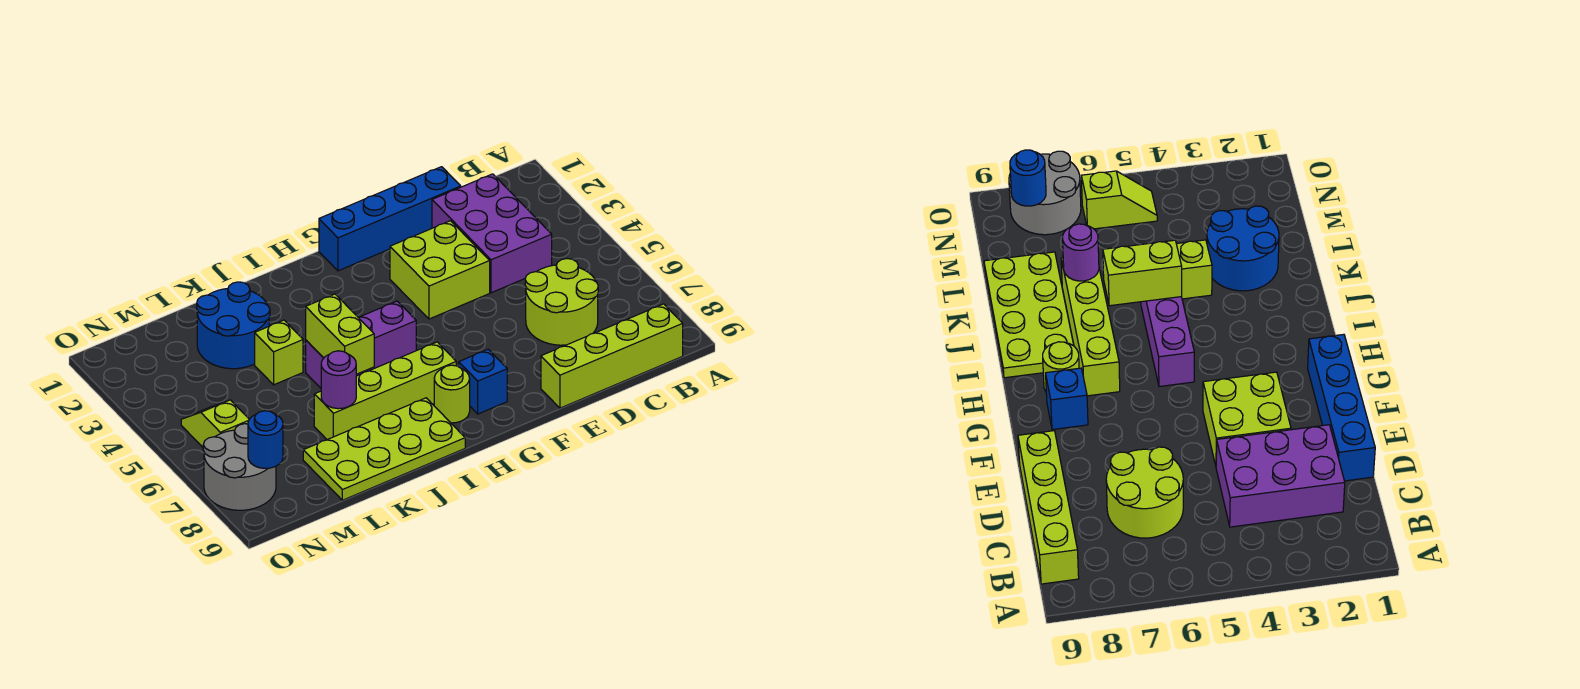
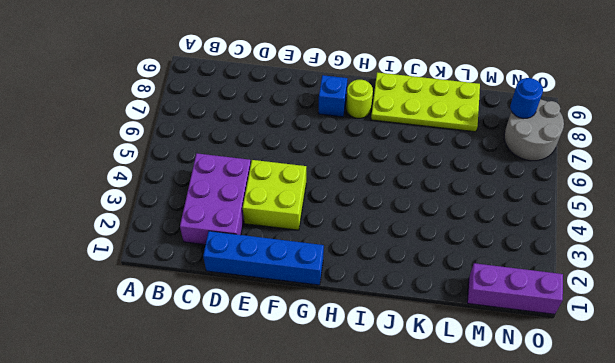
purple 1x3 brick [467,263,563,314] -> purple 1x3 brick moved to [306,301,416,388]
none -> lime 1x4 brick [541,304,683,408]
none -> lime 2x2 round brick [525,259,598,345]
none -> lime 1x4 brick [314,342,456,440]

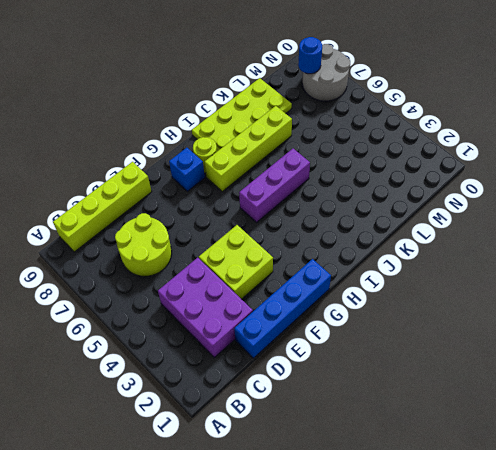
none -> blue 2x2 round brick [197,282,270,369]
none -> lime 1x1 brick [255,320,303,385]
none -> lime 1x2 slope [181,400,249,447]

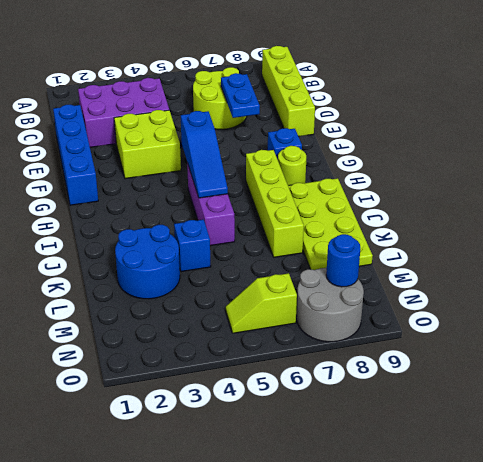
blue 1x2 plate [221,73,260,118] -> none
blue 1x3 slope [181,111,228,198] -> none
blue 1x1 brick [174,219,211,272] -> lime 1x1 brick [255,320,303,385]
none -> lime 1x2 brick [306,294,374,374]
none -> purple 1x1 round brick [321,351,356,409]

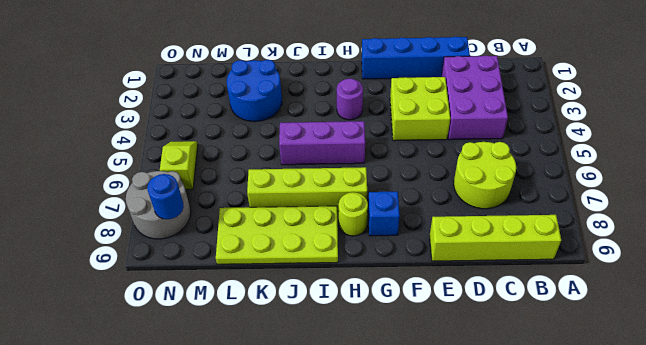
purple 1x1 round brick [337,78,363,120] -> purple 1x1 round brick moved to [321,351,356,409]
none -> lime 1x1 brick [255,320,303,385]
none -> lime 1x2 brick [306,294,374,374]

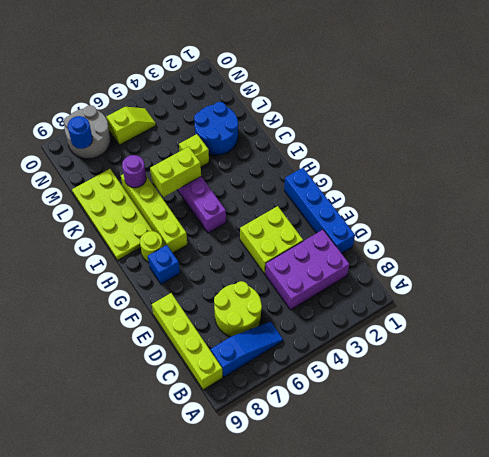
blue 1x3 slope [211,322,283,377] -> none

